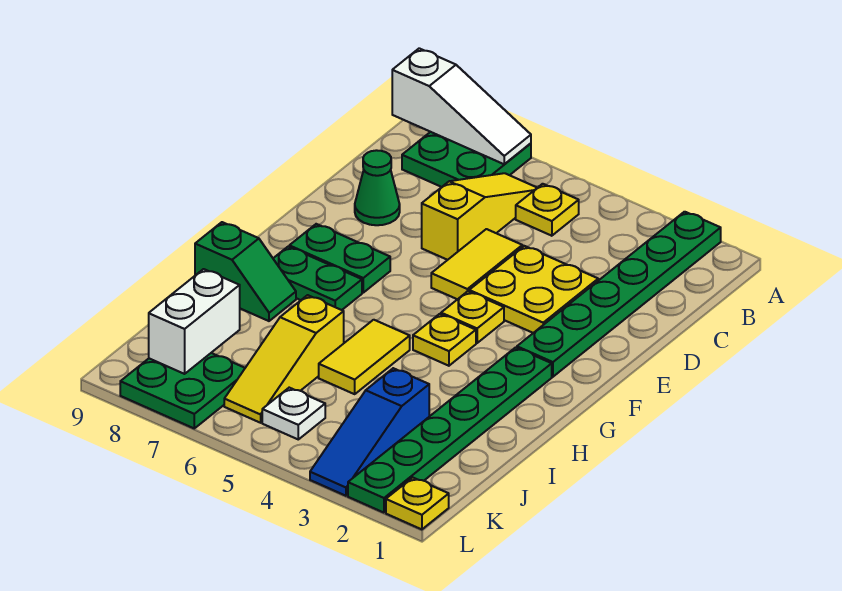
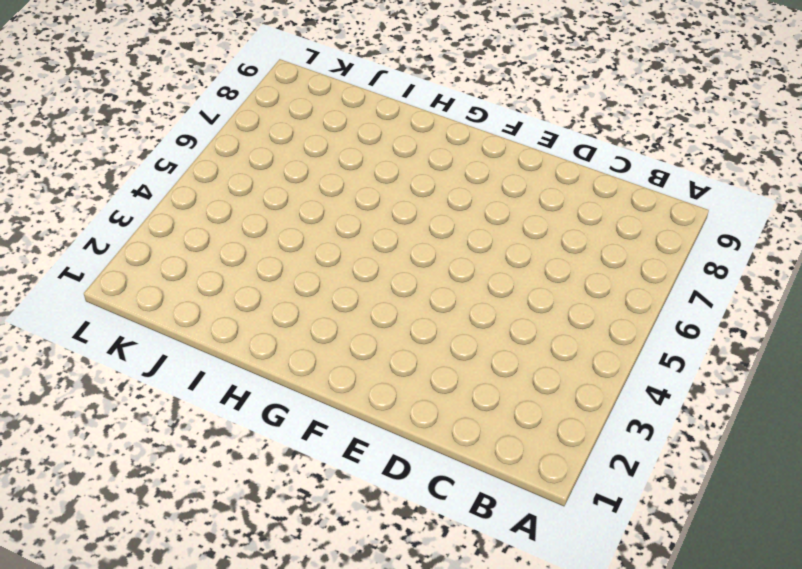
none -> green 1x6 plate [517,212,721,377]
none -> green 2x2 plate [402,132,531,187]
none -> yellow 1x1 plate [516,184,579,236]

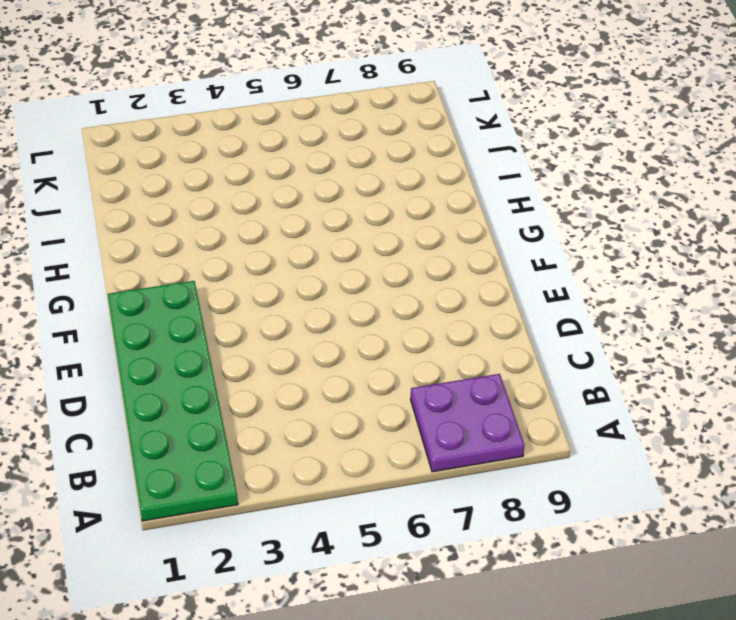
green 2x6 plate [108,281,238,521] -> green 1x6 plate [517,212,721,377]
purple 2x2 plate [411,374,525,472] -> green 2x2 plate [402,132,531,187]
none -> yellow 1x1 plate [516,184,579,236]
none -> yellow 1x3 slope [422,173,537,260]
none -> yellow 2x2 plate [469,246,598,333]

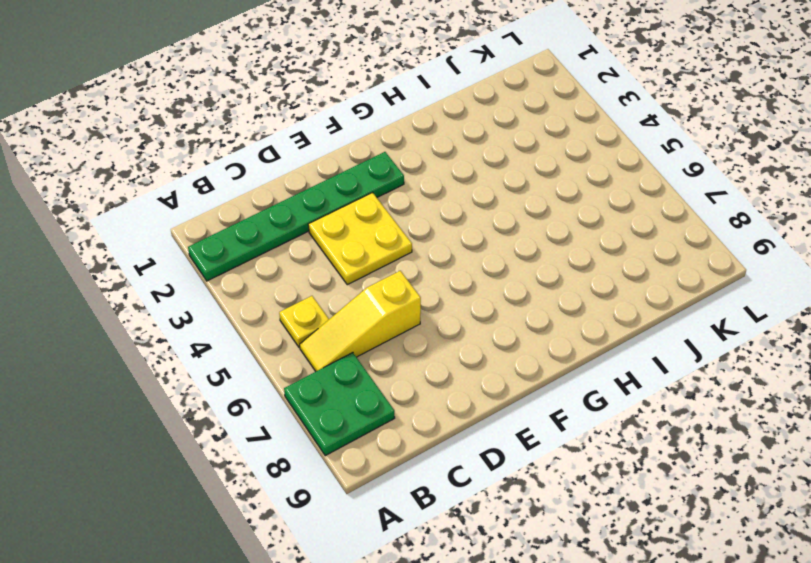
none -> yellow 1x2 tile [431,229,522,299]
none -> green 1x1 cone [355,150,400,225]
none -> yellow 1x1 plate [441,291,504,343]

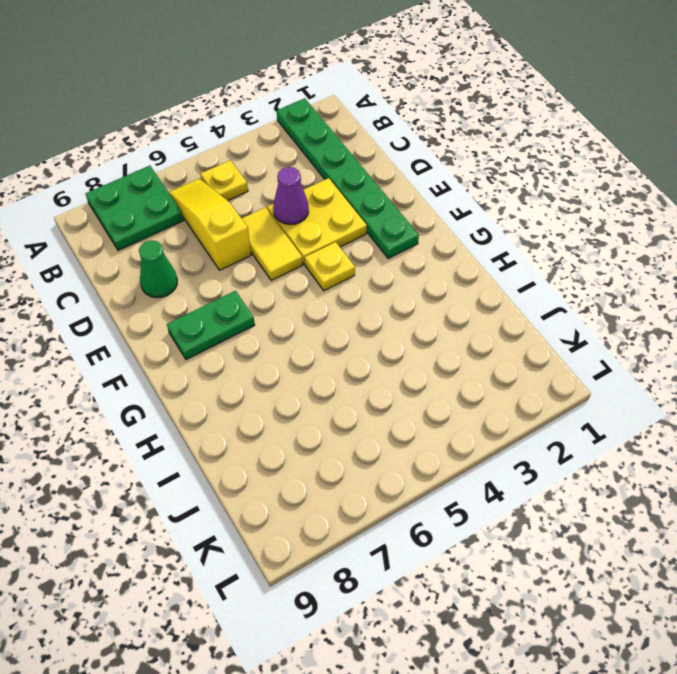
purple 1x1 cone [273,167,309,225] -> none
none -> green 1x6 plate [348,347,552,513]
none -> yellow 1x1 plate [413,314,476,366]
none -> green 1x2 plate [273,247,362,310]

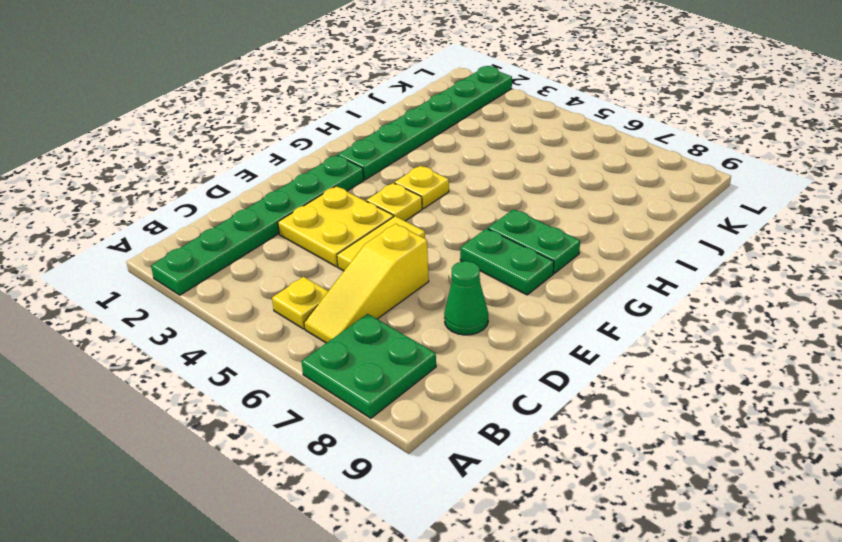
none -> yellow 1x2 tile [319,320,410,394]
none -> green 1x2 slope [195,222,296,321]
none -> yellow 1x3 slope [224,295,344,423]

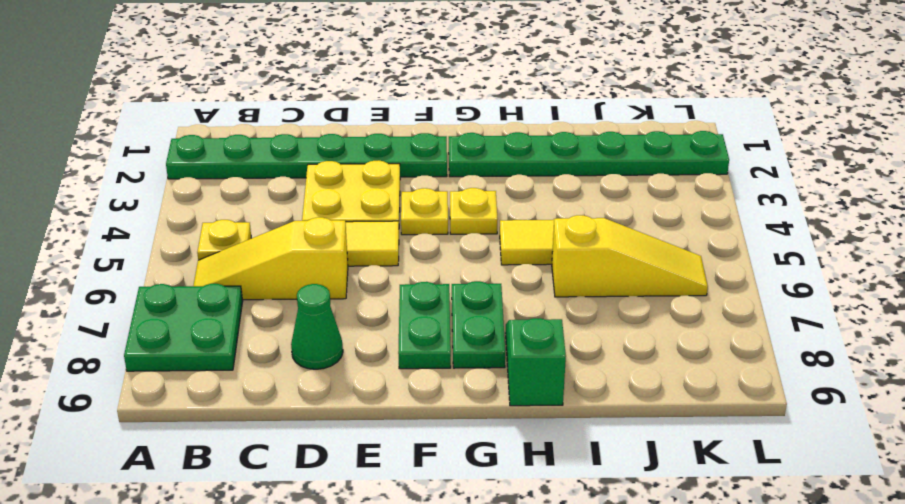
none -> blue 1x3 slope [310,368,429,496]
none -> white 1x1 plate [262,388,325,439]
none -> green 2x2 plate [120,353,245,428]

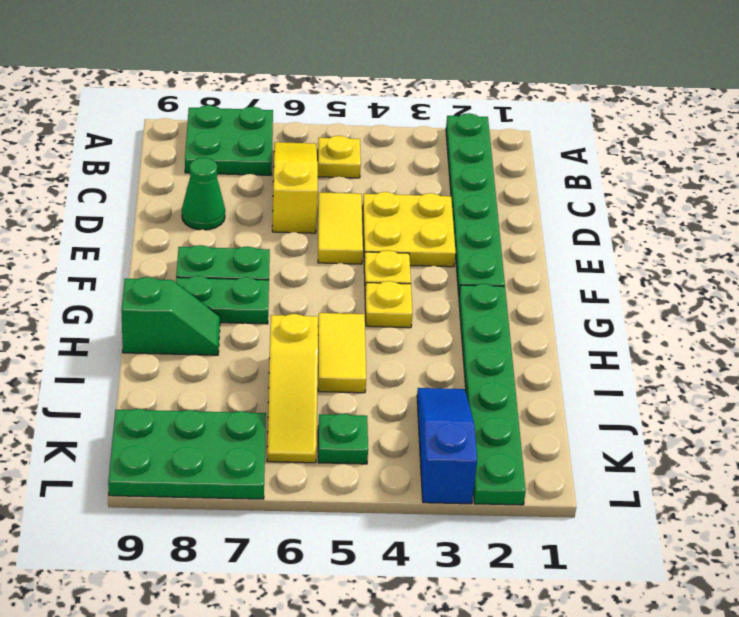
blue 1x3 slope [417,388,477,504] -> blue 1x3 slope turned to [310,368,429,496]
green 1x1 plate [318,414,368,464] -> white 1x1 plate [262,388,325,439]
green 2x3 plate [108,409,266,499] -> green 2x2 plate [120,353,245,428]
none -> yellow 1x1 plate [386,478,449,529]
none -> white 1x3 slope [392,48,531,164]
none -> white 1x2 brick [149,269,240,374]

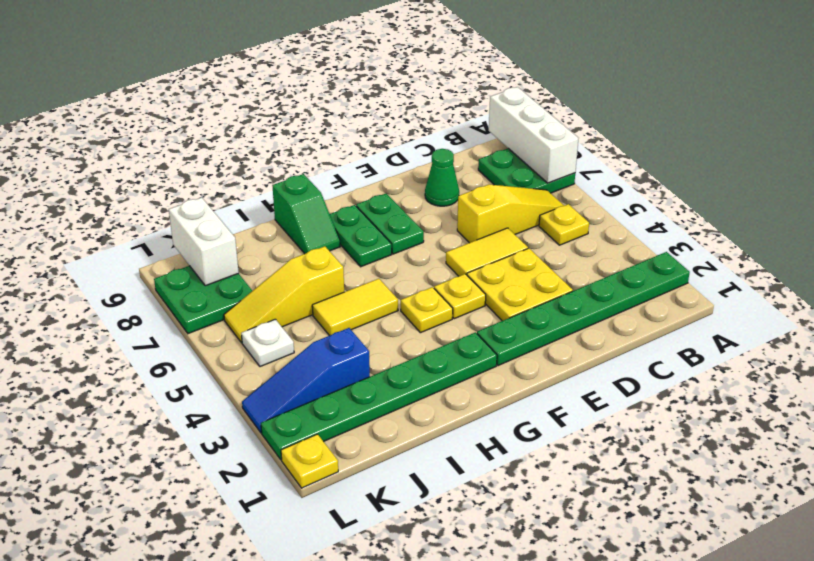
white 1x3 brick [489,87,579,183] -> white 1x3 slope [392,48,531,164]
white 1x2 brick [169,198,239,286] -> white 1x2 brick turned to [149,269,240,374]

